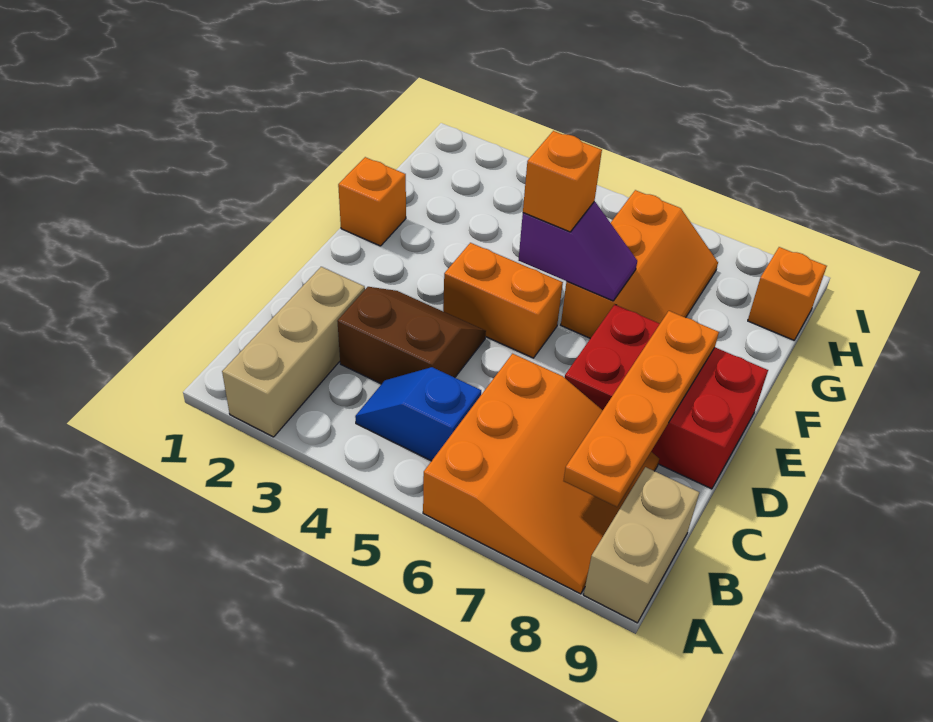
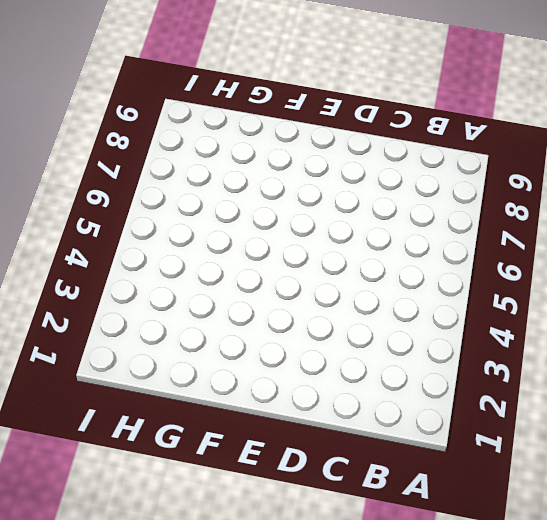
none -> tan 1x3 brick [222,267,365,437]
none -> orange 3x3 slope [423,354,659,594]
none -> tan 1x2 brick [584,467,699,623]

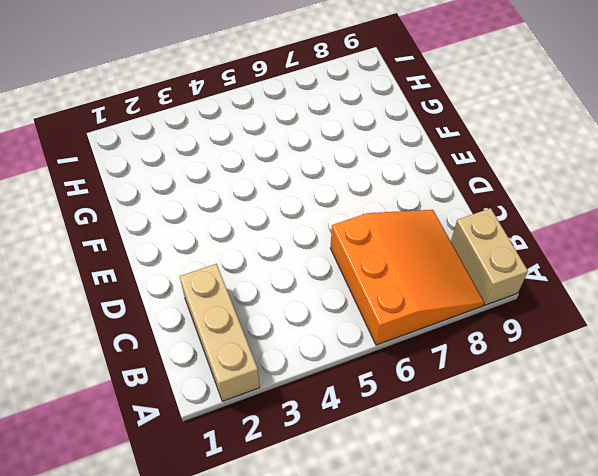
none -> blue 1x2 slope [355,367,481,461]
none -> brown 2x2 slope [337,287,486,384]
none -> red 2x3 brick [565,305,768,489]

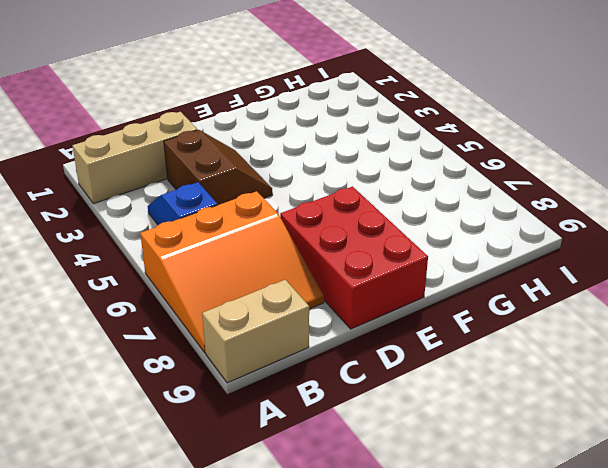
none -> orange 1x2 brick [443,243,563,358]
none -> orange 1x1 brick [338,157,406,246]
none -> orange 2x3 slope [561,190,718,338]

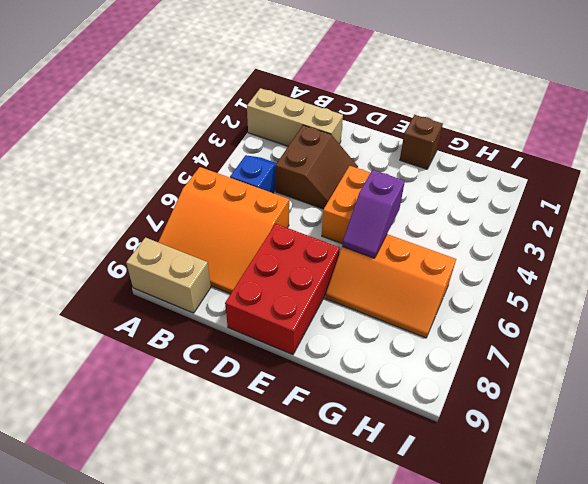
brown 1x1 brick [400,115,443,169] -> orange 1x1 brick [338,157,406,246]
none -> orange 1x1 brick [748,247,827,340]
none -> orange 1x4 plate [564,311,719,507]
none -> orange 1x1 brick [523,131,602,232]

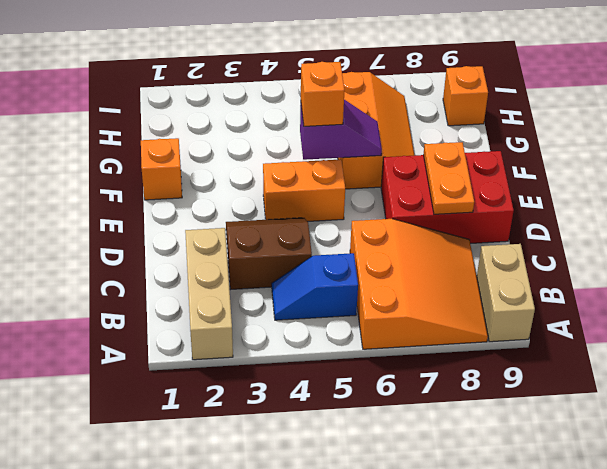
orange 1x2 plate [423,142,474,214] -> orange 1x4 plate [564,311,719,507]

